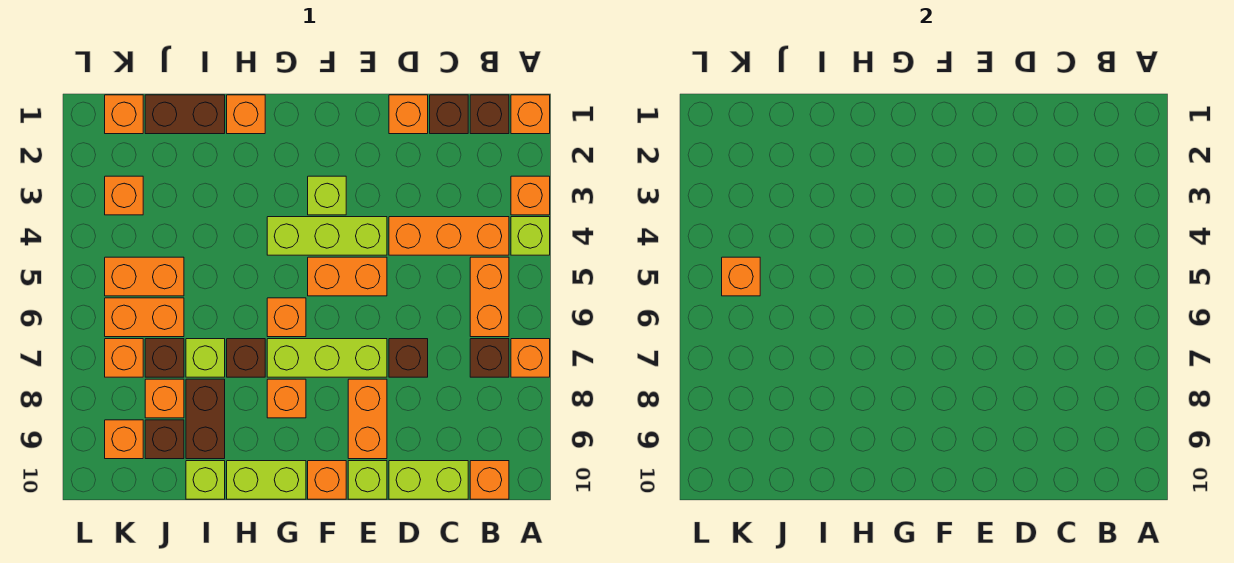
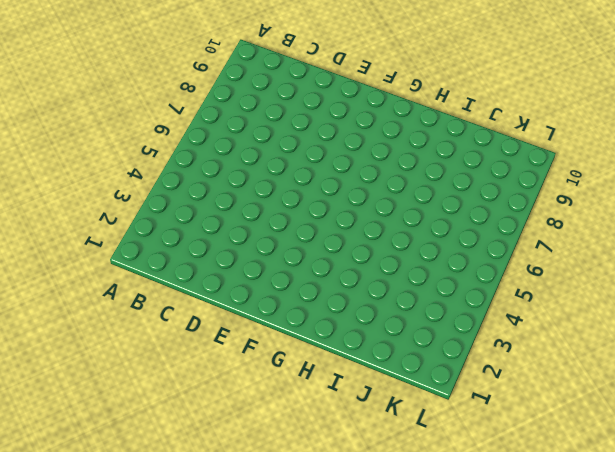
none -> orange 1x1 brick [511,95,550,134]
none -> orange 1x1 brick [511,176,550,215]
none -> lime 1x1 brick [511,217,550,255]
none -> orange 1x1 brick [511,339,550,377]

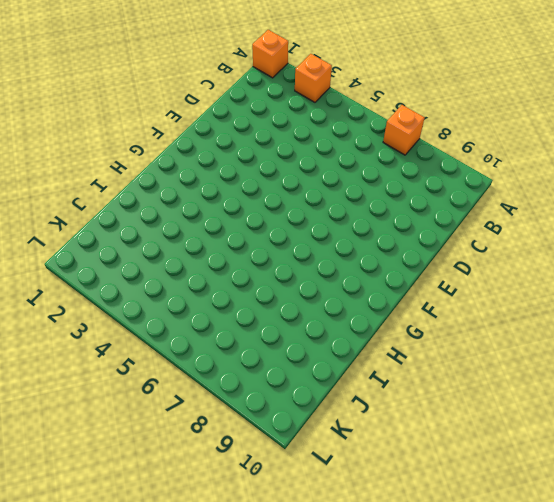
none -> lime 1x1 brick [511,217,550,255]
none -> brown 1x1 brick [470,95,509,134]
none -> orange 1x3 brick [389,217,509,255]
none -> orange 1x2 brick [470,257,509,337]

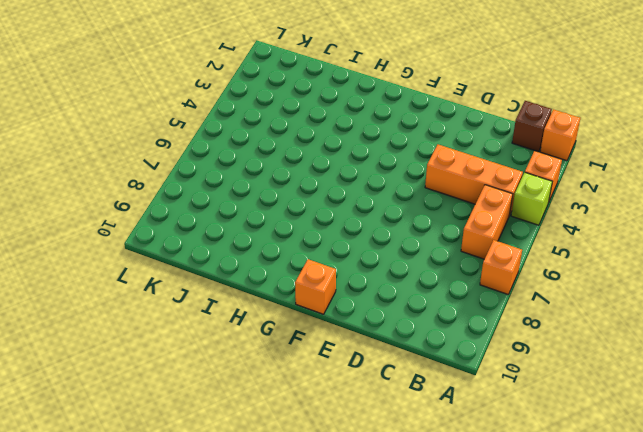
none -> brown 1x1 brick [470,339,509,377]
none -> orange 1x1 brick [470,461,509,499]
none -> brown 1x1 brick [430,95,468,134]
none -> lime 1x2 brick [389,461,468,499]

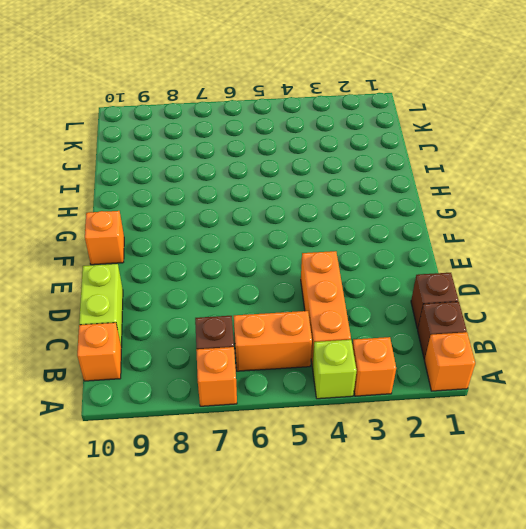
none -> orange 1x1 brick [389,95,428,134]
none -> brown 1x1 brick [389,339,428,377]
none -> lime 1x3 brick [267,217,387,255]
none -> orange 1x2 brick [308,257,387,296]

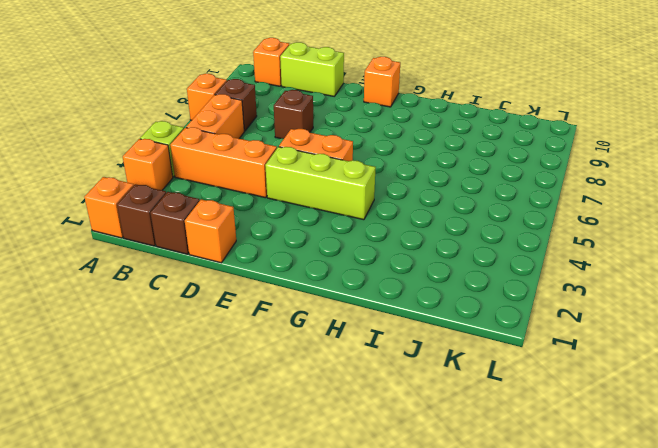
none -> lime 1x3 brick [267,339,387,377]
none -> orange 1x2 brick [348,379,387,459]
none -> lime 1x1 brick [348,461,387,499]
none -> lime 1x1 brick [308,176,346,215]

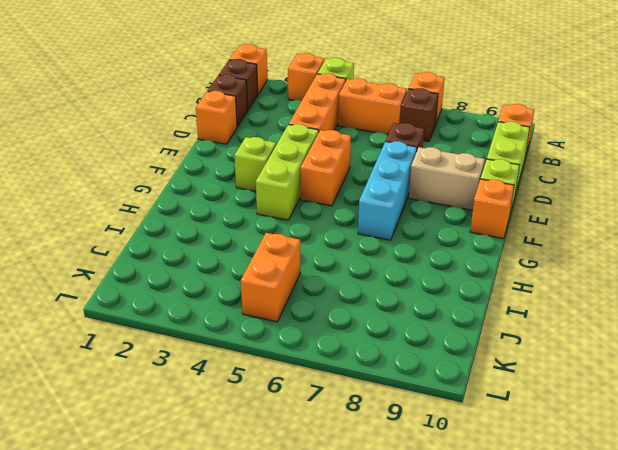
cyan 1x3 brick [358,141,417,240] -> lime 1x3 brick [267,339,387,377]
tan 1x2 brick [409,147,485,210] -> orange 1x2 brick [348,379,387,459]
none -> orange 1x1 brick [267,298,306,337]
none -> orange 1x1 brick [267,379,306,418]
none -> lime 1x2 brick [227,461,306,499]
none -> orange 1x1 brick [227,95,265,134]

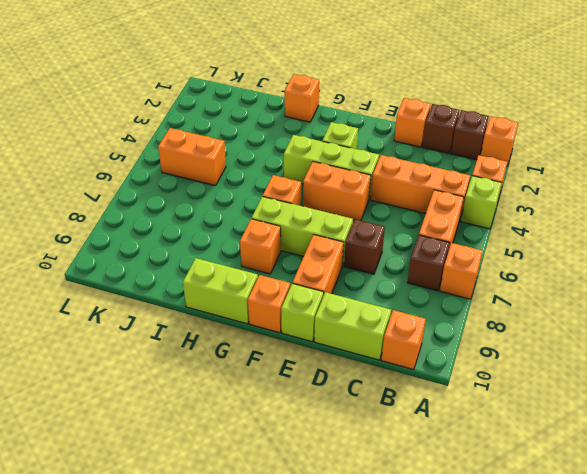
none -> brown 1x1 brick [227,339,265,377]
none -> brown 1x2 brick [145,95,225,134]
none -> lime 1x1 brick [186,339,225,377]
none -> brown 1x2 brick [186,379,225,459]

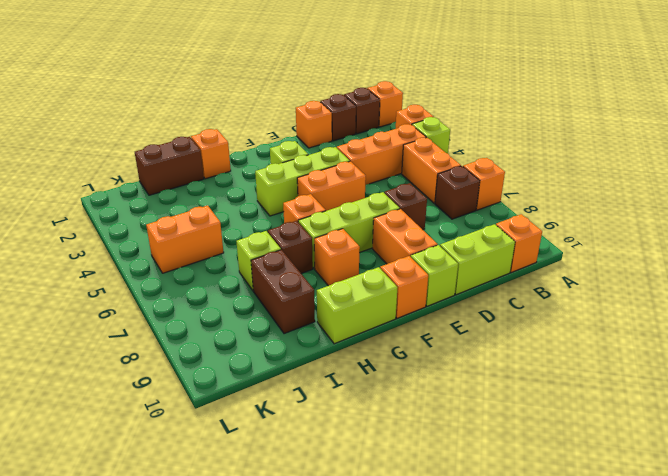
none -> lime 1x1 brick [186,461,225,499]
none -> orange 1x2 brick [105,298,184,337]
none -> brown 1x1 brick [145,339,184,377]
none -> orange 1x1 brick [145,379,184,418]

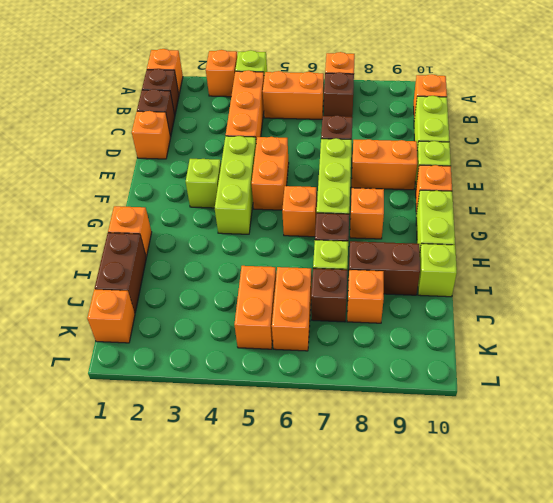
none -> brown 1x1 brick [145,420,184,459]
none -> orange 1x1 brick [105,176,143,215]
none -> orange 1x1 brick [105,339,143,377]
none -> orange 1x1 brick [105,420,143,459]

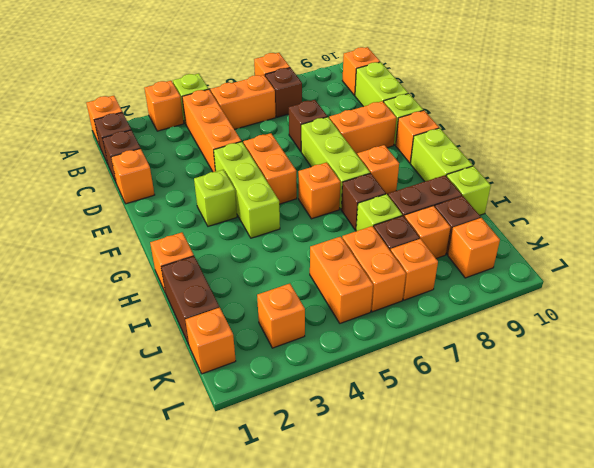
none -> orange 1x1 brick [722,257,760,296]

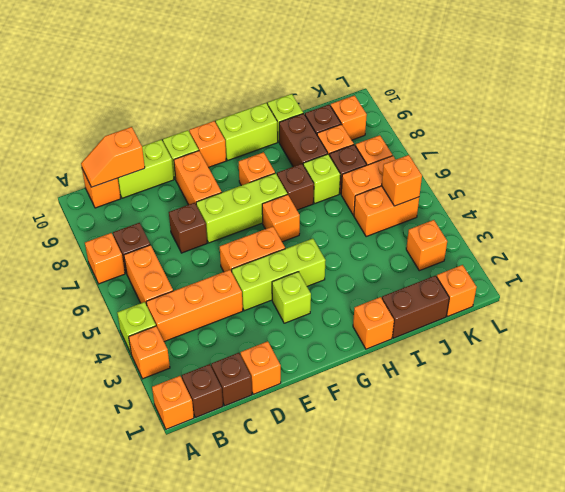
orange 1x2 slope [81,127,145,187] -> none

